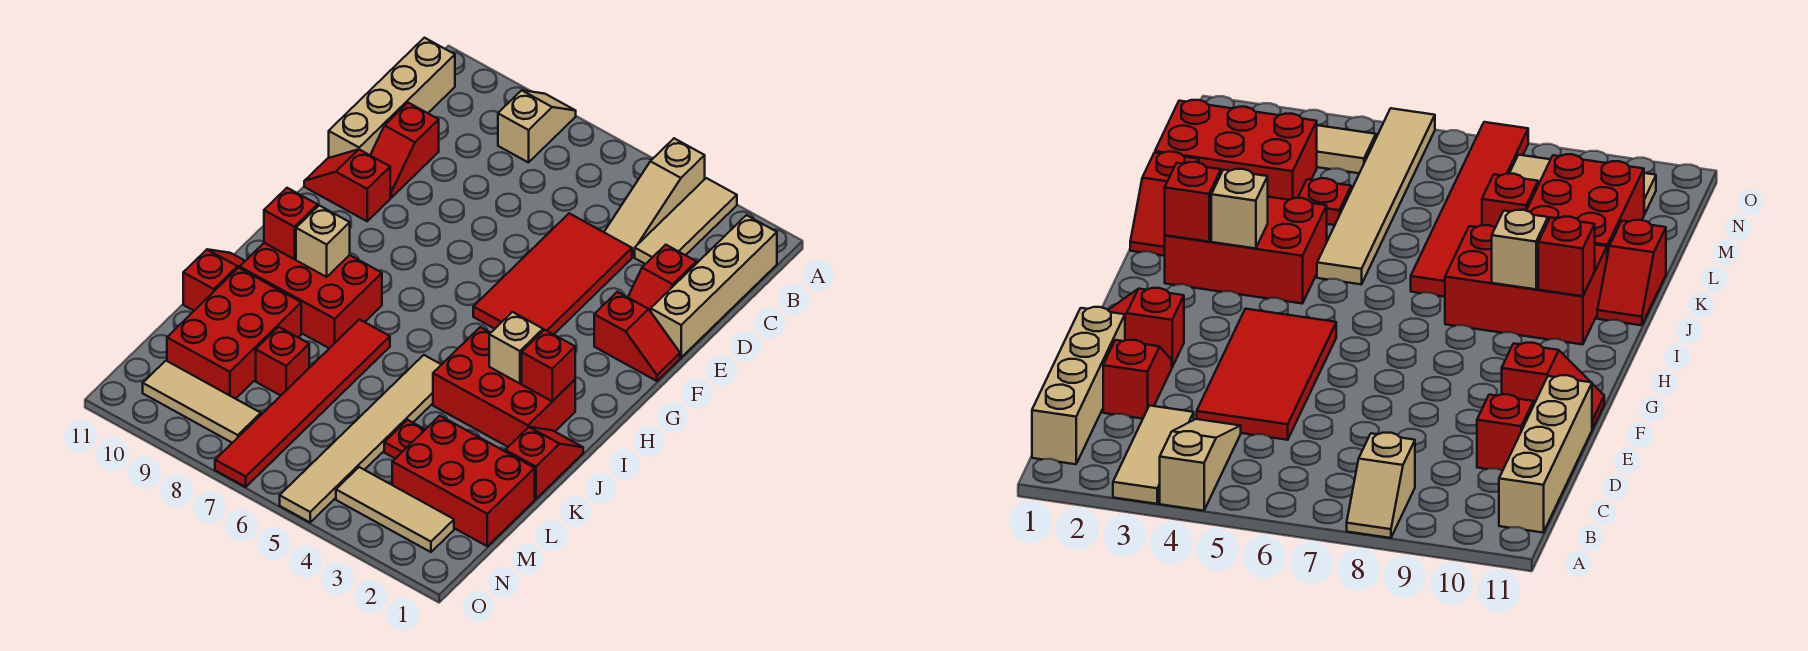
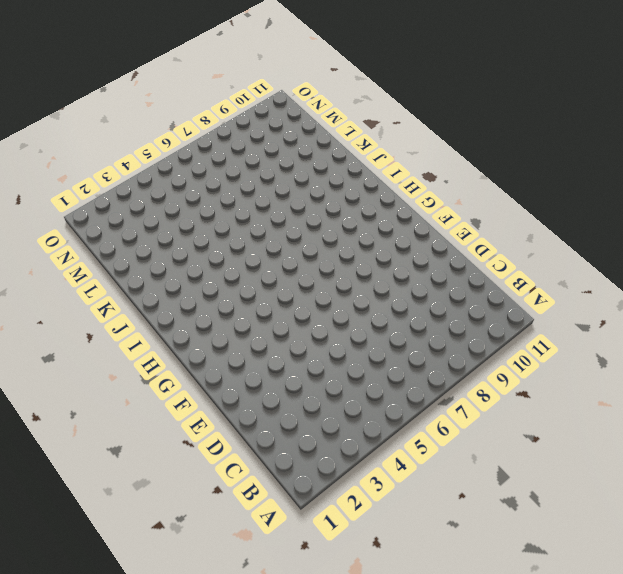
none -> tan 1x3 tile [635,178,737,264]
none -> tan 1x3 slope [604,138,705,257]
none -> tan 1x2 slope [498,90,576,163]

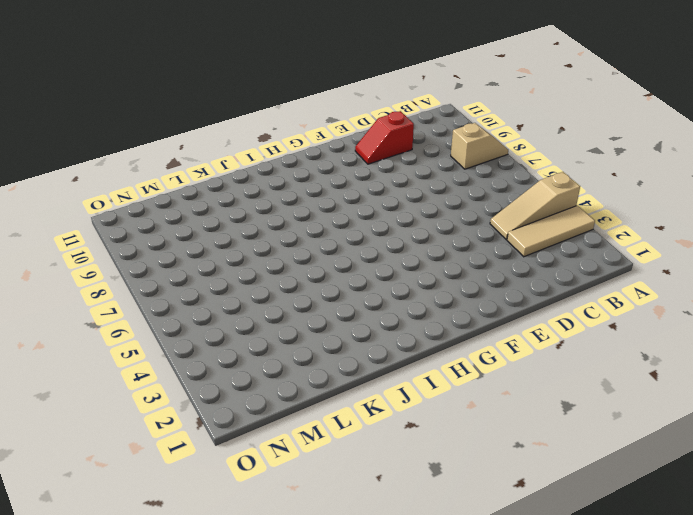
none -> tan 1x4 brick [651,215,777,357]
none -> tan 1x4 brick [329,38,455,158]
none -> red 1x2 slope [628,245,696,311]

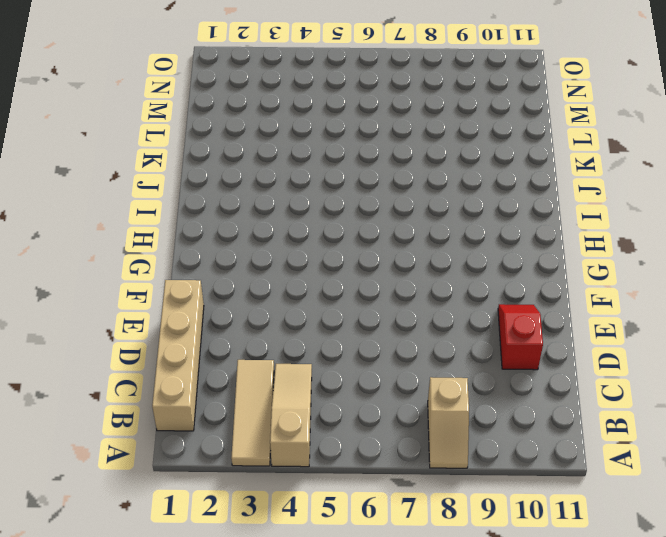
none -> tan 1x4 brick [329,38,455,158]
none -> red 1x2 slope [628,245,696,311]
none -> red 2x4 tile [473,213,632,334]

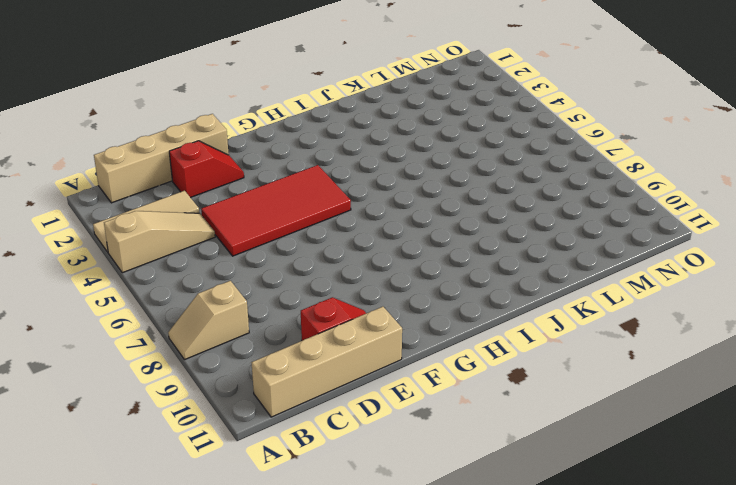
none -> red 1x2 slope [594,292,680,381]
none -> red 1x2 slope [304,149,390,221]
none -> red 2x3 brick [433,327,575,447]

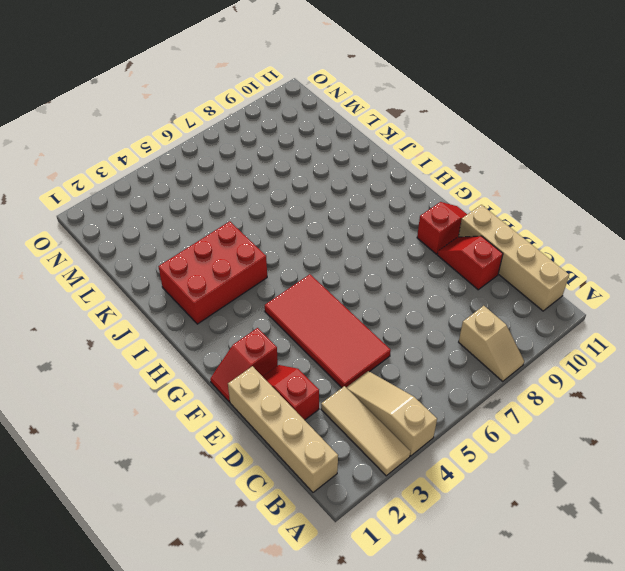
none -> red 2x3 brick [240,243,382,348]
none -> red 1x2 slope [505,427,583,499]
none -> tan 1x6 tile [280,355,441,522]

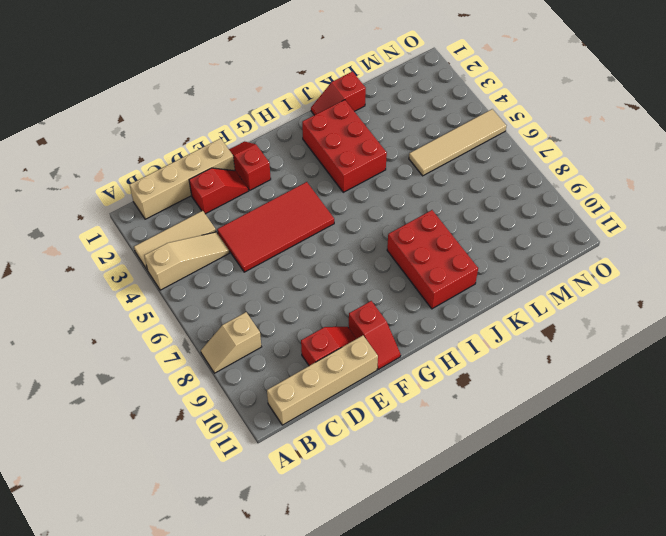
tan 1x4 tile [409,109,506,176] -> tan 1x6 tile [280,355,441,522]
none -> red 1x6 tile [215,319,390,487]
none -> red 1x2 slope [183,249,245,311]
none -> red 2x3 brick [167,268,301,399]

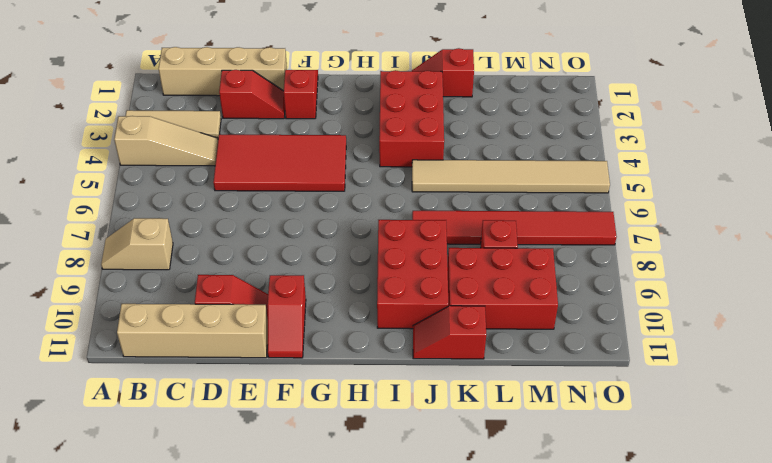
none -> red 2x3 brick [392,416,535,546]
none -> red 1x1 plate [384,420,425,459]
none -> tan 1x3 tile [336,467,454,552]

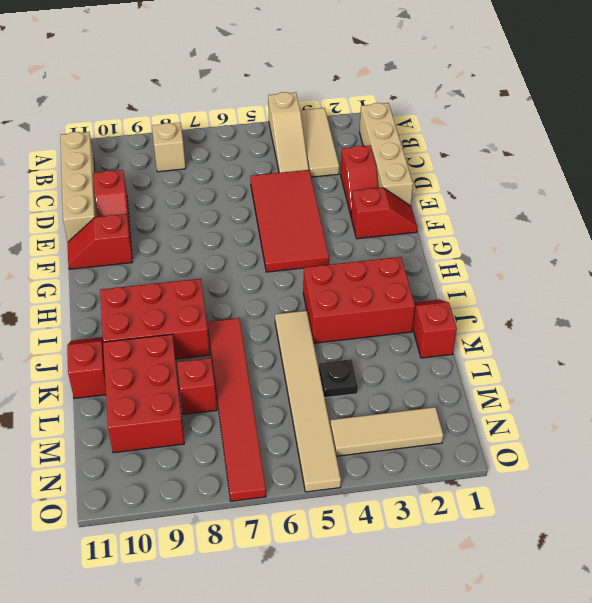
black 1x1 plate [319,359,358,398] -> red 1x1 plate [384,420,425,459]
none -> red 2x3 brick [392,416,535,546]
none -> tan 1x3 tile [143,361,261,443]
none -> red 1x1 brick [522,330,575,401]

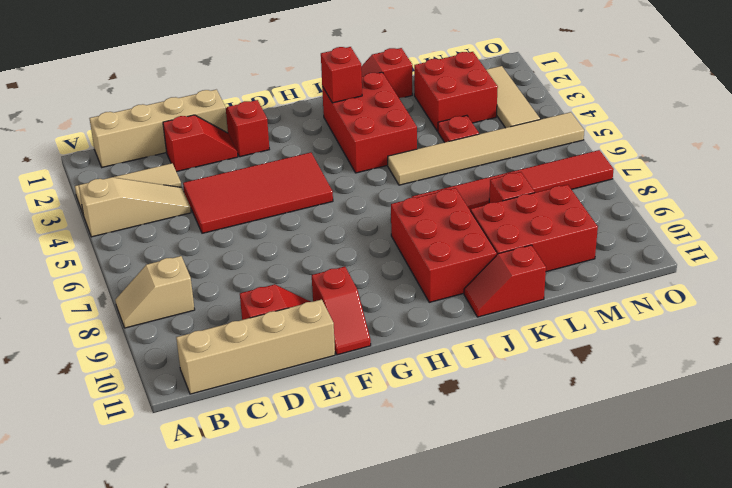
red 2x2 brick [414,52,498,131] -> red 2x3 brick [392,416,535,546]
none -> tan 1x3 tile [143,361,261,443]
none -> tan 1x1 brick [489,312,543,383]
none -> tan 1x1 brick [296,205,350,277]

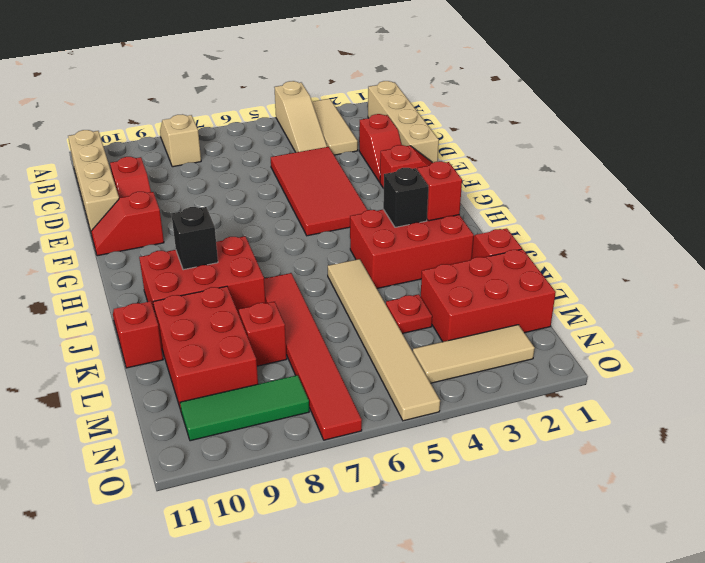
black 1x1 brick [383,168,428,227] -> tan 1x1 brick [489,312,543,383]
black 1x1 brick [172,207,218,270] -> tan 1x1 brick [296,205,350,277]
green 1x3 tile [180,375,309,441] -> tan 1x3 tile [143,361,261,443]
none -> red 1x1 brick [264,188,318,259]

